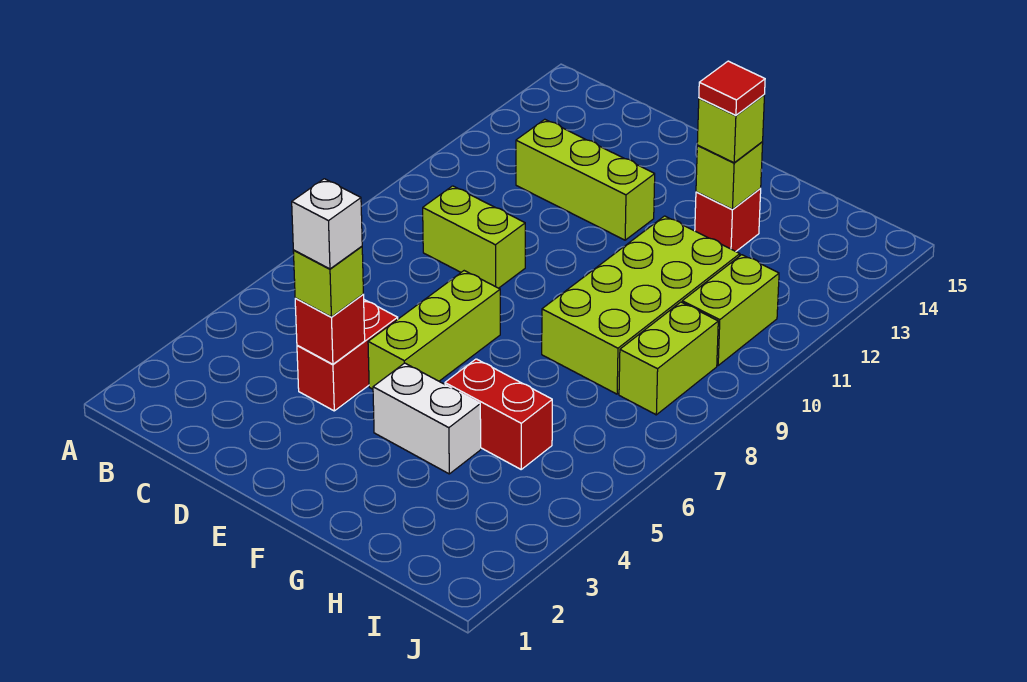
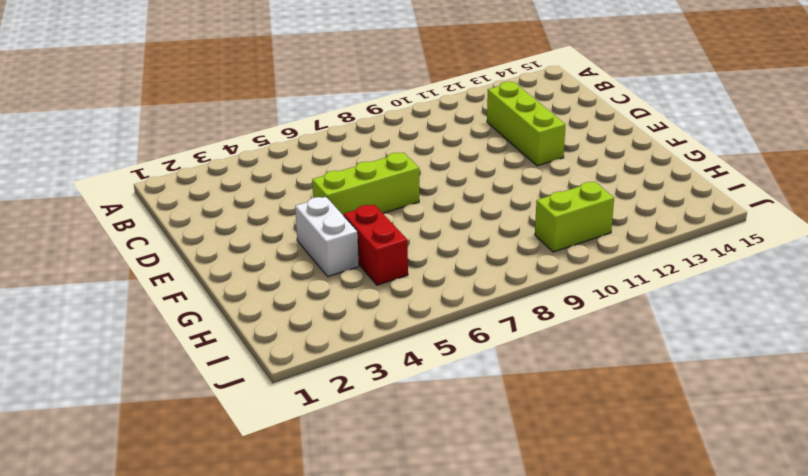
none -> lime 1x2 brick [423,186,525,288]
none -> red 1x2 brick [297,300,398,411]
none -> lime 2x4 brick [542,216,740,394]

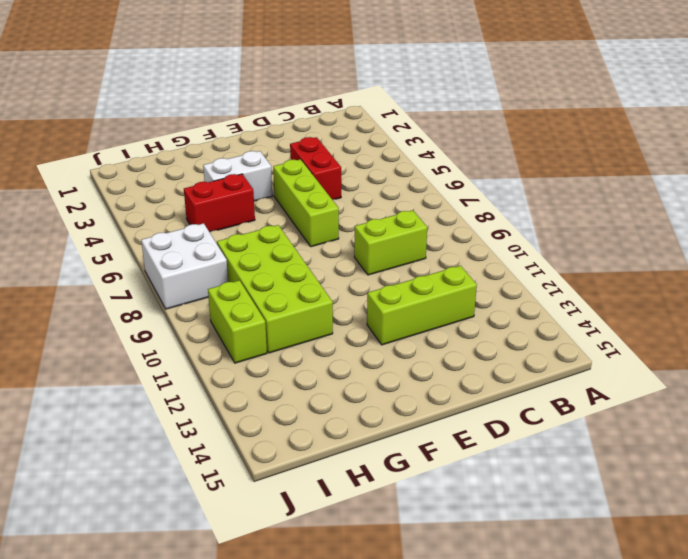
white 2x2 brick [141,223,228,309] -> lime 1x2 brick [619,302,718,415]
none -> red 1x1 brick [695,189,761,251]
none -> red 1x1 brick [295,295,365,364]
none -> lime 1x1 brick [696,142,763,209]

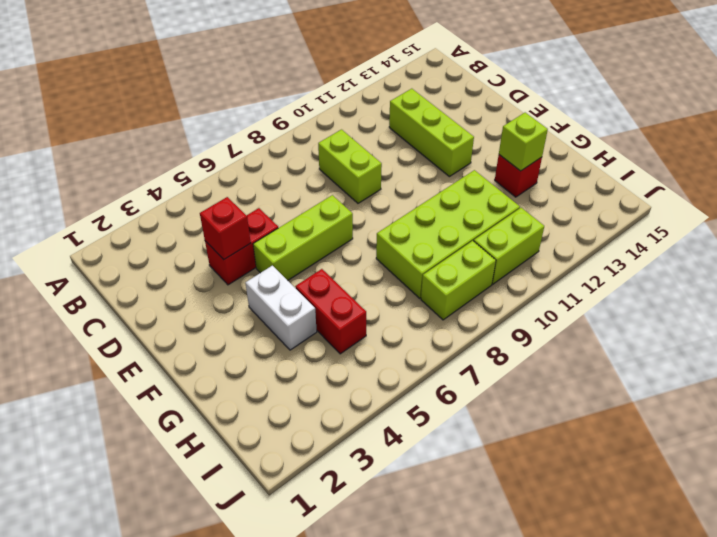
none -> lime 1x1 brick [293,246,363,317]
none -> lime 1x1 brick [697,95,765,163]
none -> white 1x1 brick [292,179,362,269]

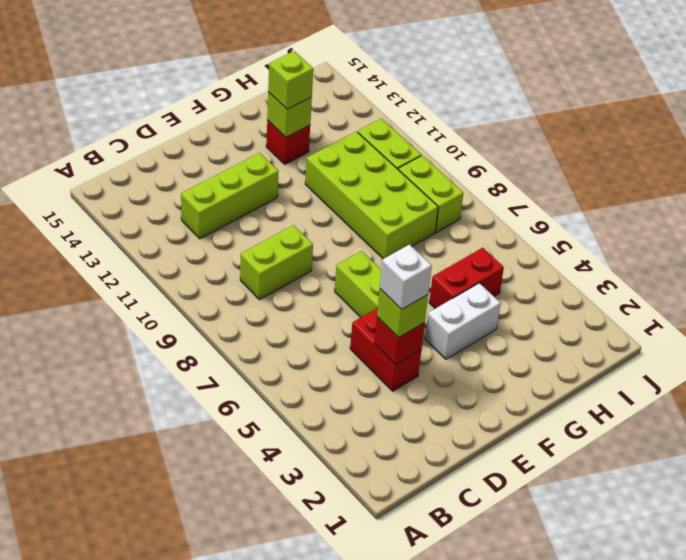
none -> red 1x1 tile [699,61,765,115]

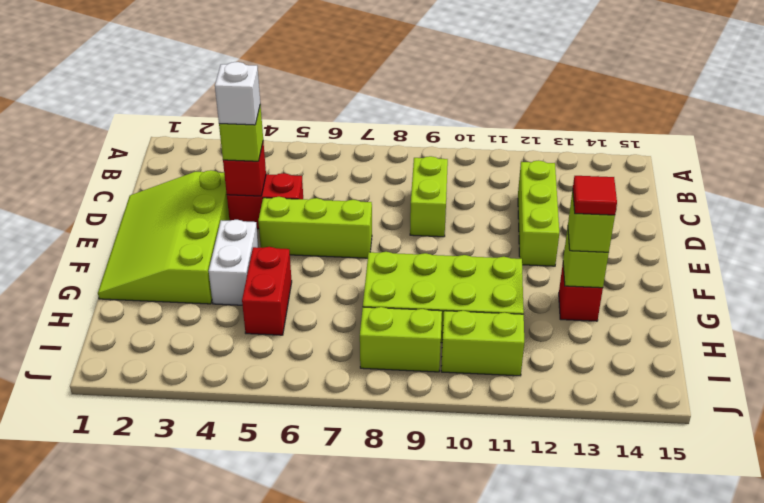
lime 3x4 slope [98,170,229,304] -> none

